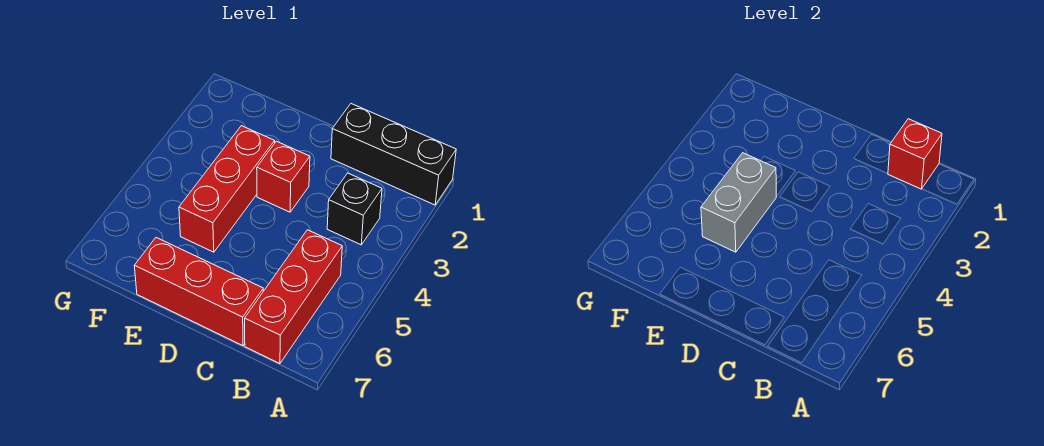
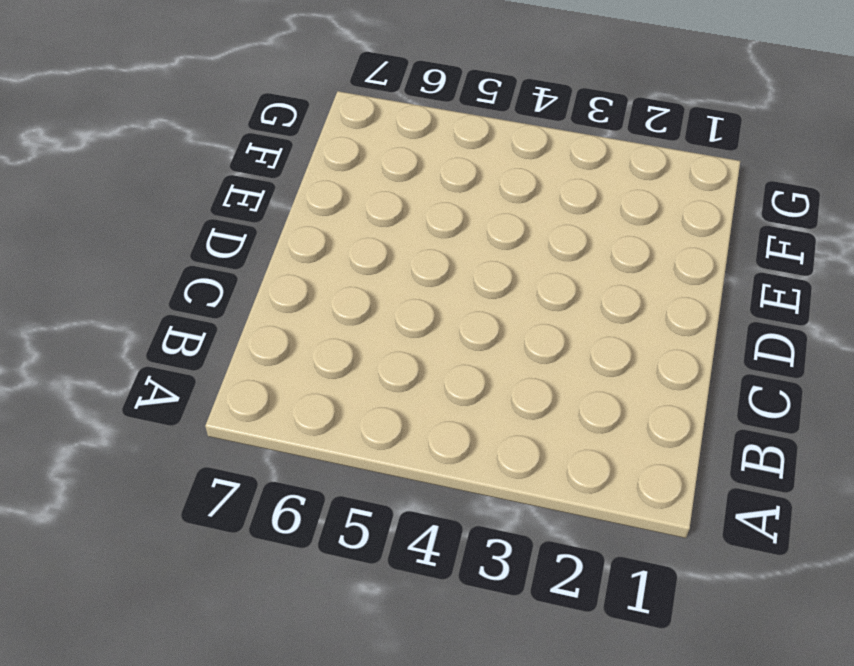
none -> black 1x3 brick [331,104,456,205]
none -> black 1x1 brick [327,173,382,245]

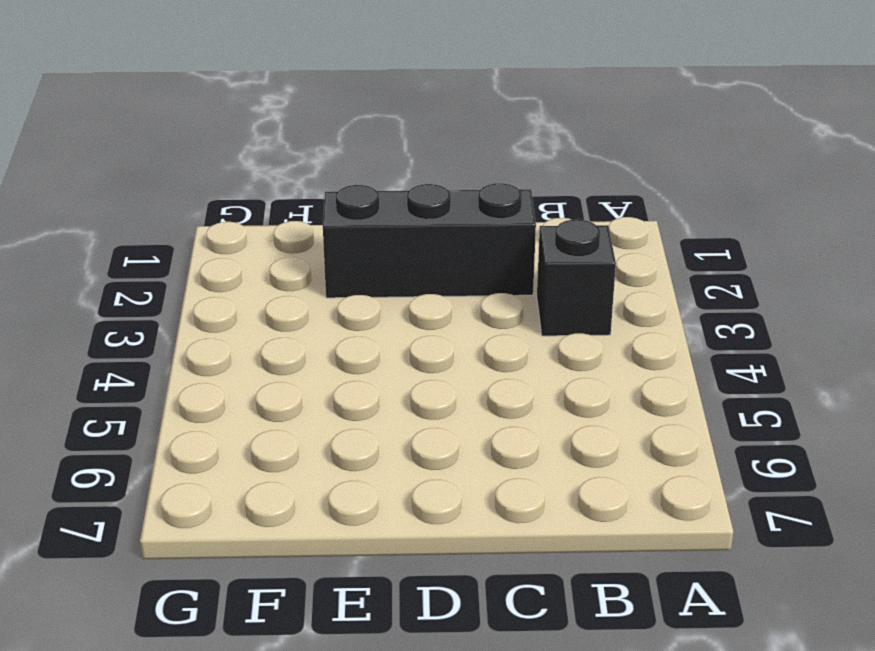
black 1x3 brick [323,183,536,298] -> black 1x3 brick moved to [331,104,456,205]
none -> red 1x3 brick [245,230,342,364]
none -> red 1x3 brick [134,238,263,346]

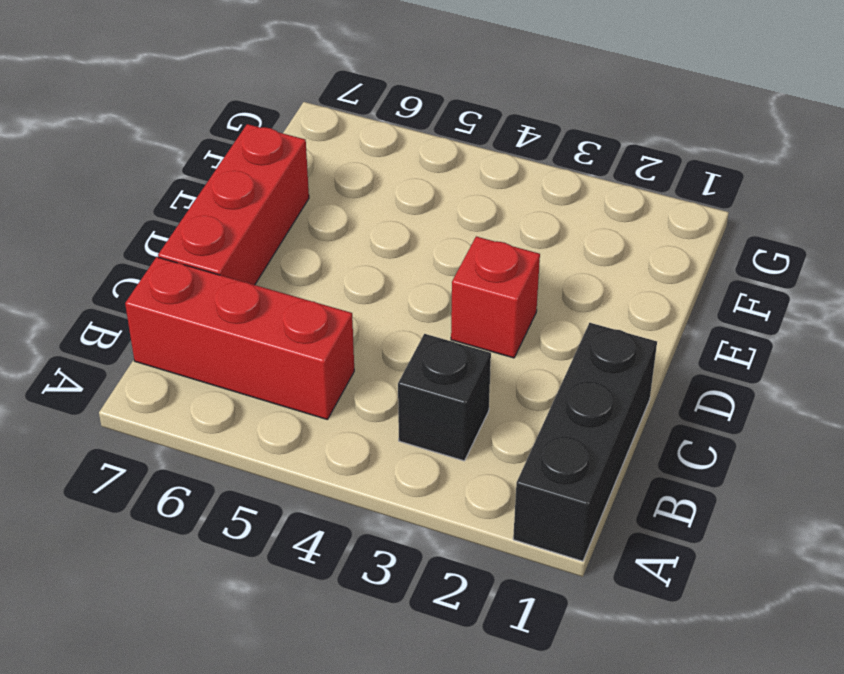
none -> red 1x3 brick [179,126,275,252]
none -> red 1x1 brick [888,119,942,189]

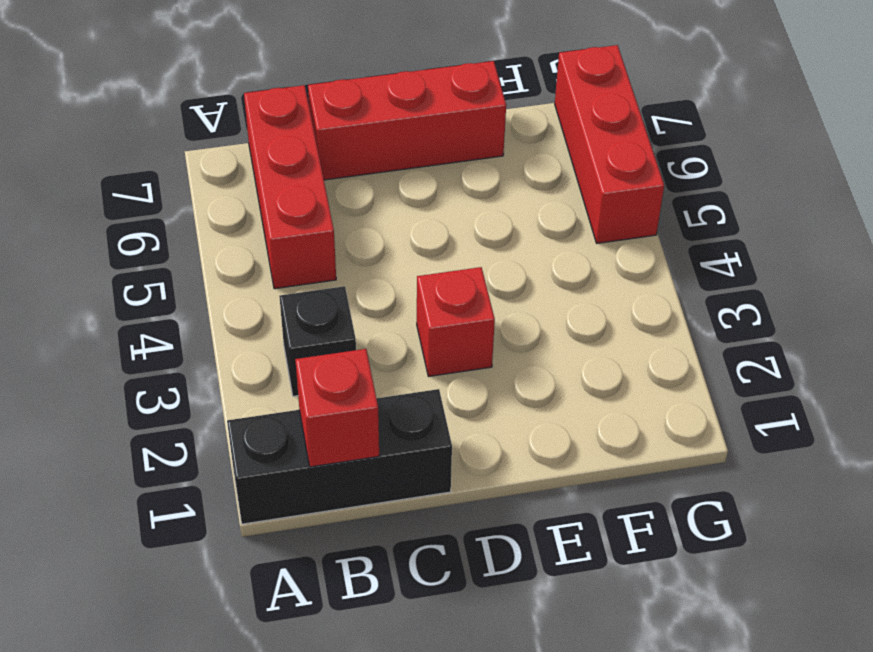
red 1x3 brick [555,45,664,243] -> red 1x3 brick moved to [179,126,275,252]
none -> grey 1x2 brick [701,153,776,252]

